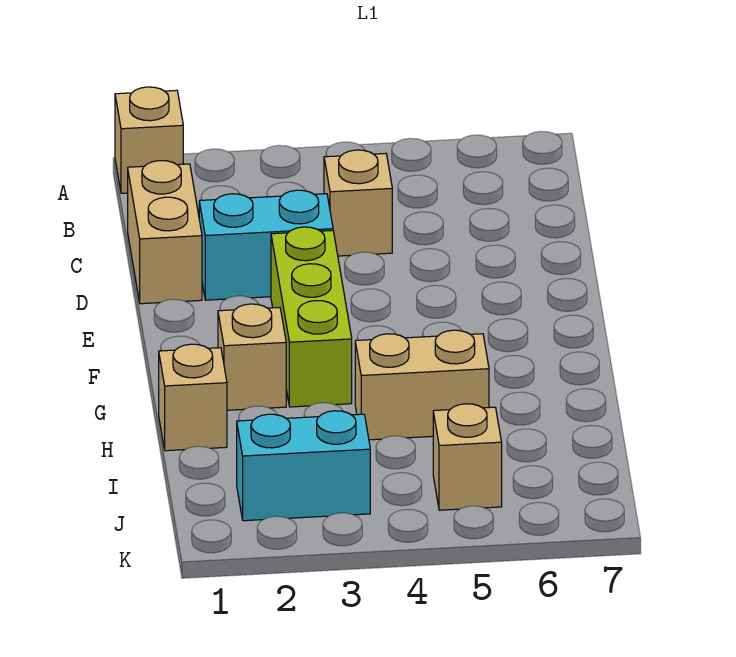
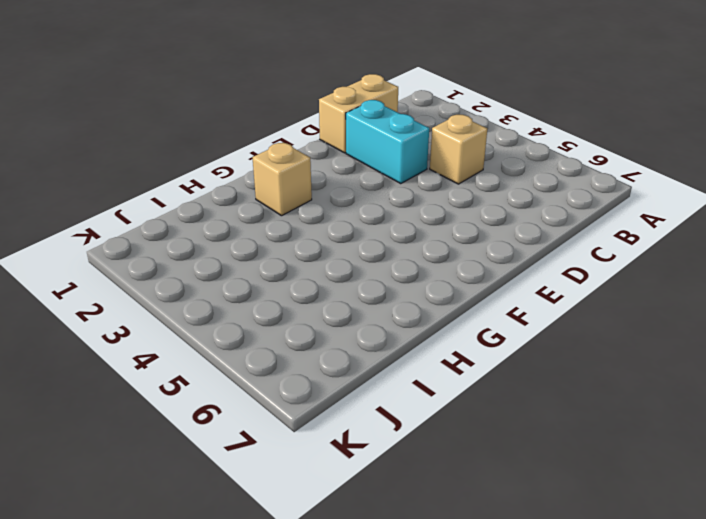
none -> tan 1x1 brick [115,87,183,193]
none -> lime 1x3 brick [271,227,352,407]

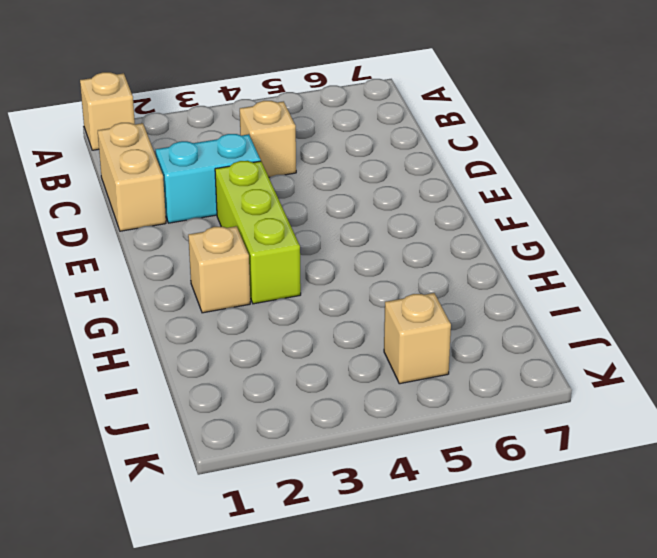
none -> tan 1x1 brick [159,344,227,451]
none -> tan 1x2 brick [355,330,489,440]

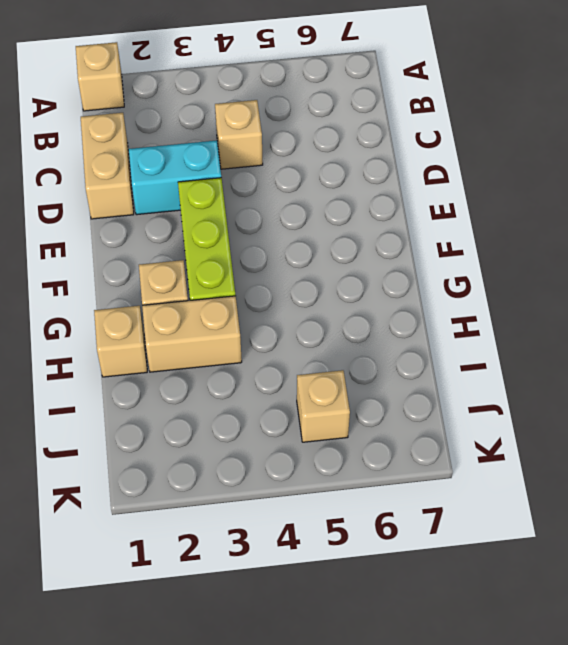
tan 1x2 brick [142,296,242,372] -> tan 1x2 brick moved to [355,330,489,440]
none -> cyan 1x2 brick [237,411,370,521]

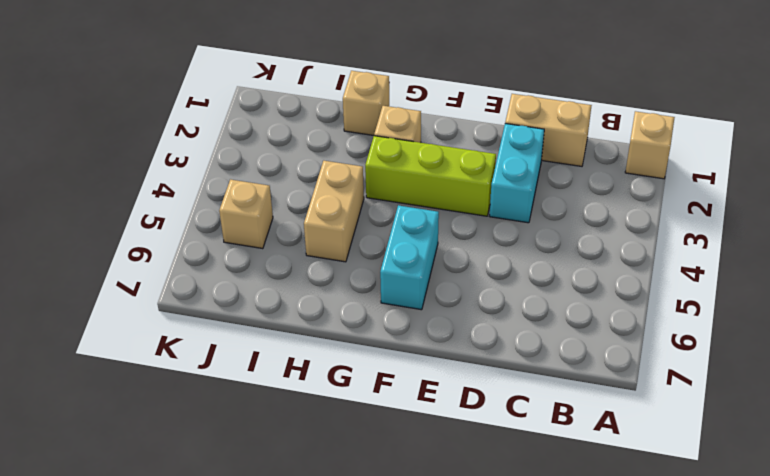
cyan 1x2 brick [380,205,439,310] -> cyan 1x2 brick moved to [237,411,370,521]
none -> tan 1x1 brick [324,150,392,256]

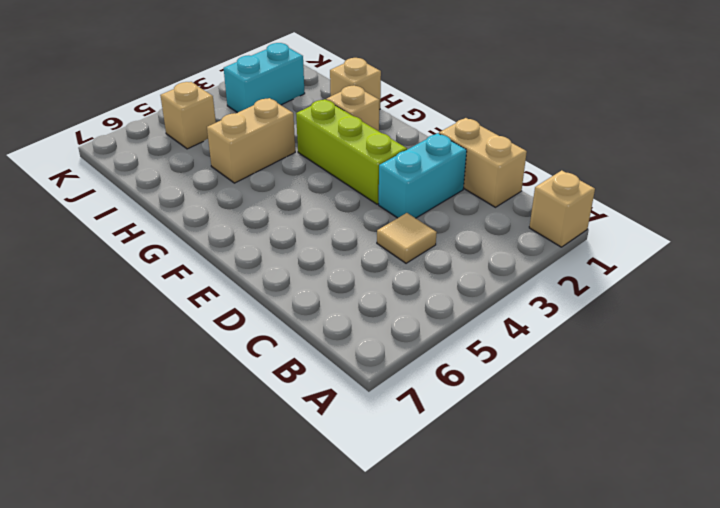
tan 1x1 tile [377,213,437,263] -> tan 1x1 brick [324,150,392,256]

